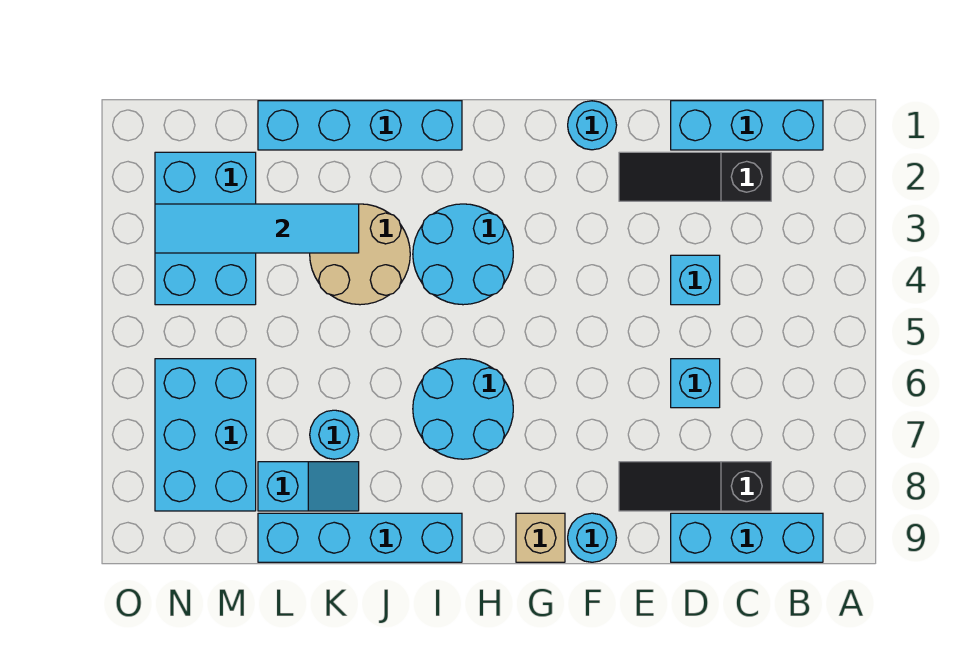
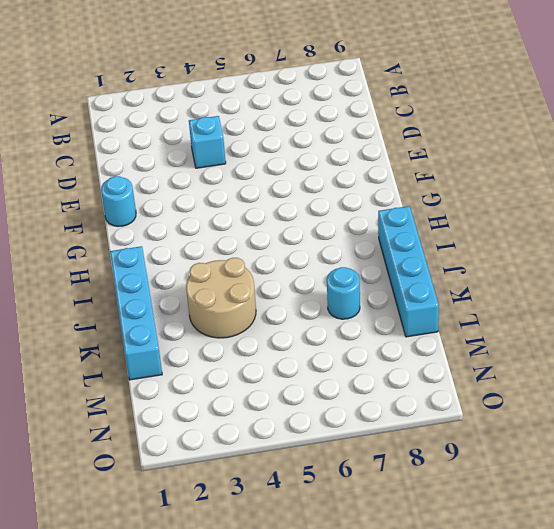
none -> cyan 1x3 brick [671,101,823,150]
none -> cyan 1x3 brick [671,513,823,562]
none -> black 1x3 slope [619,152,771,201]

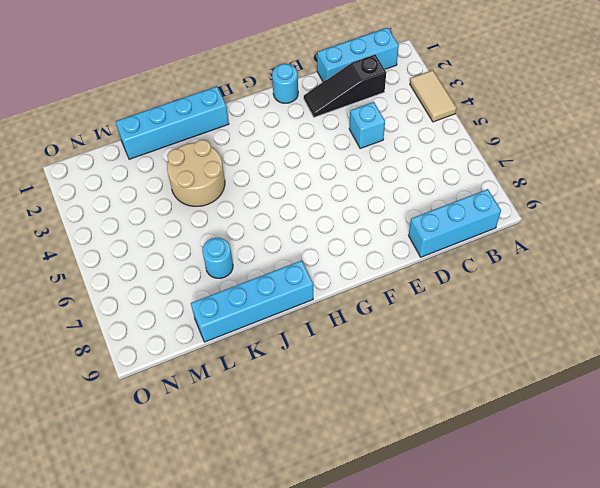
tan 1x2 tile [410,70,456,122] -> none
none -> black 1x3 slope [619,462,771,511]
none -> cyan 1x1 brick [671,359,720,408]
none -> cyan 1x1 round brick [568,513,617,562]

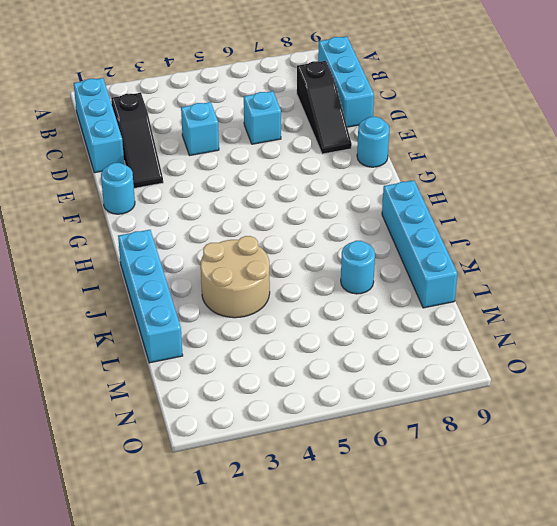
none -> tan 1x1 brick [516,513,565,562]
none -> cyan 2x2 round brick [413,204,513,305]
none -> cyan 2x2 round brick [413,359,513,459]

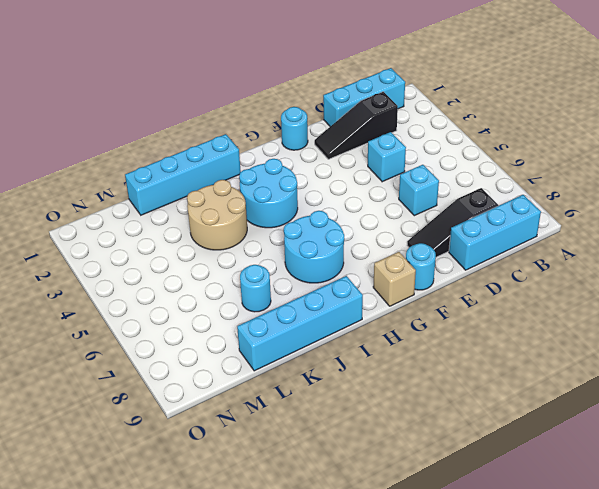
none -> cyan 1x2 slope [258,462,359,511]
none -> cyan 2x3 brick [155,152,256,305]
none -> cyan 2x3 brick [155,359,256,511]

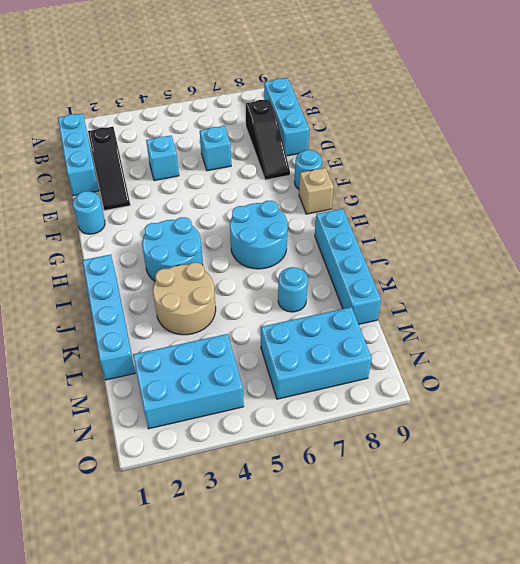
none -> cyan 1x2 slope [258,462,359,511]
none -> cyan 1x4 tile [155,204,359,253]

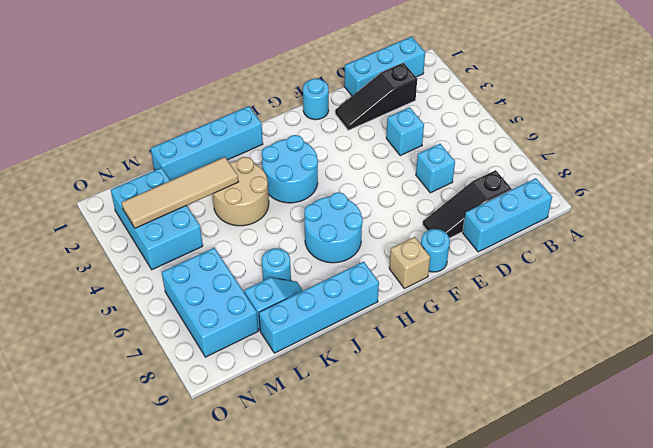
tan 1x4 tile [122,157,238,228] -> cyan 1x4 tile [155,204,359,253]

